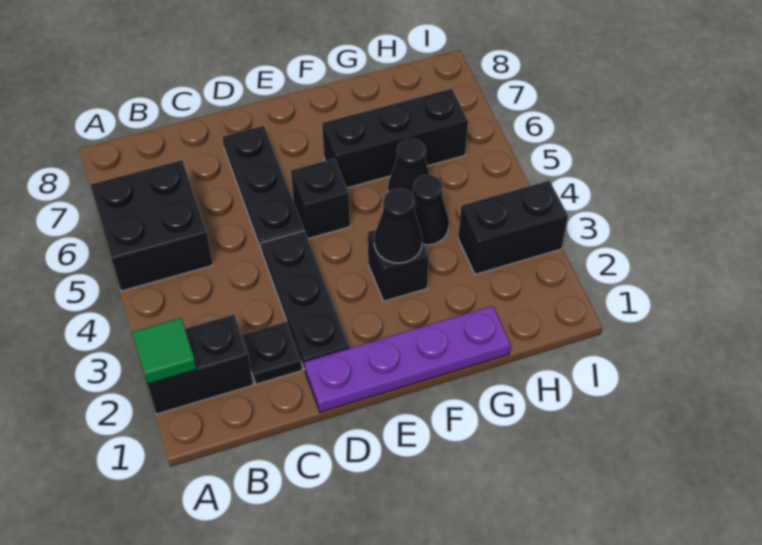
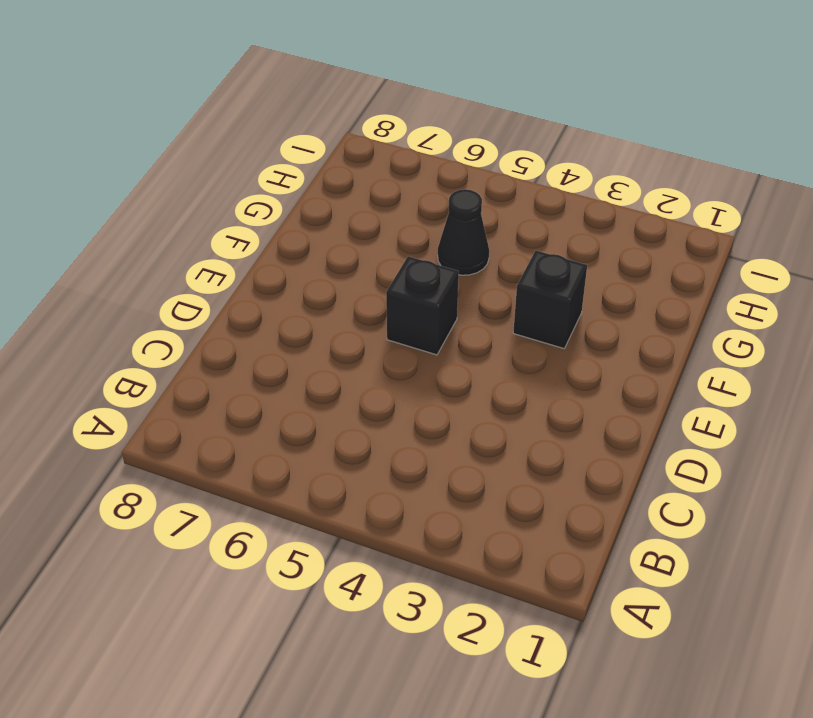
none -> black 1x2 brick [147,315,253,414]
none -> black 2x2 brick [90,160,213,291]
none -> black 1x1 plate [242,322,302,384]

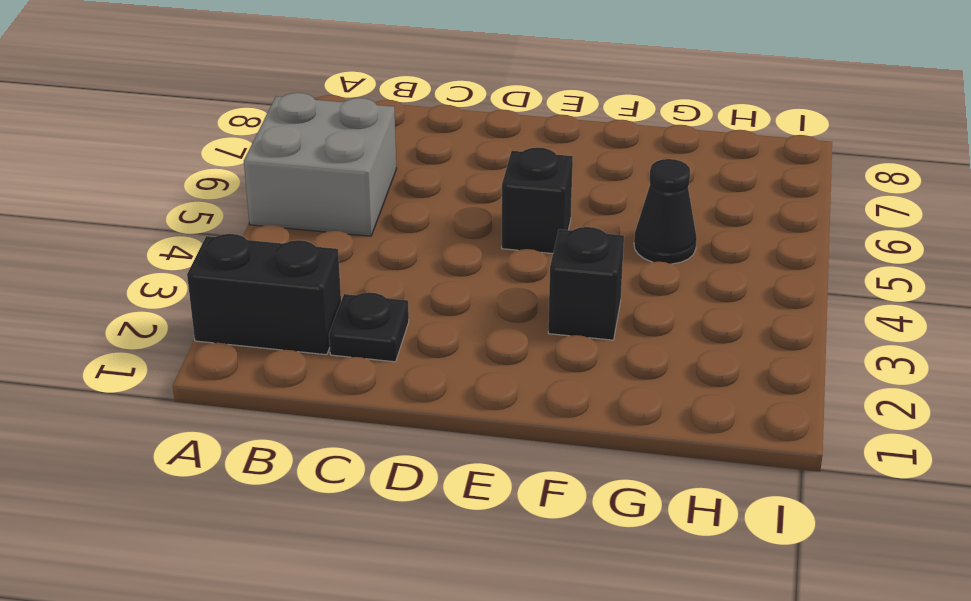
grey 2x2 brick [244,93,397,236] -> black 2x2 brick [90,160,213,291]
none -> purple 1x4 plate [304,306,511,412]
none -> black 1x3 plate [261,231,350,370]
none -> black 1x3 plate [222,126,304,251]

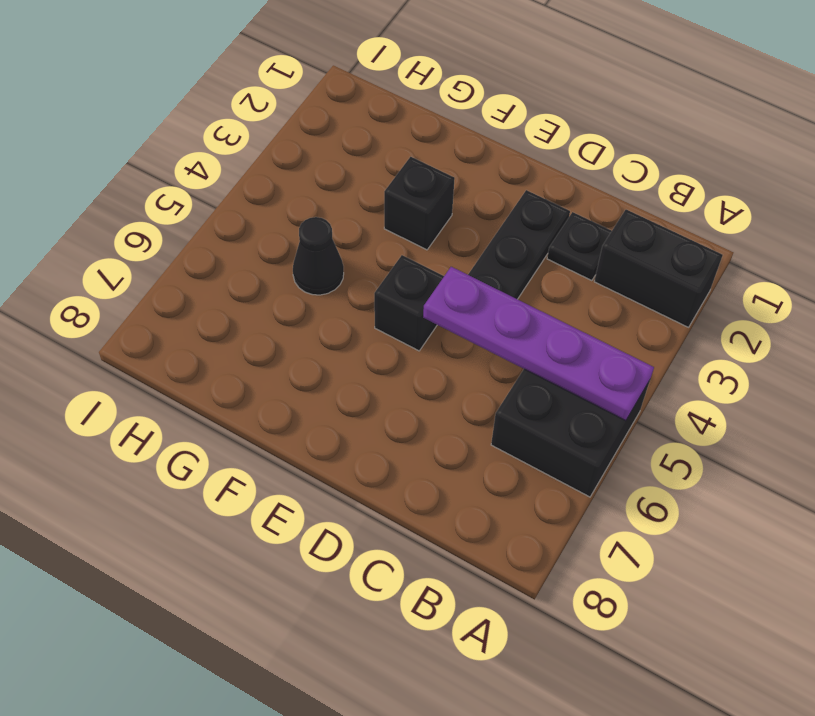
purple 1x4 plate [423,267,654,421] -> purple 1x4 plate moved to [304,306,511,412]
none -> black 1x3 plate [222,126,304,251]
none -> black 1x3 brick [322,89,468,188]
none -> black 1x1 cone [413,175,449,245]

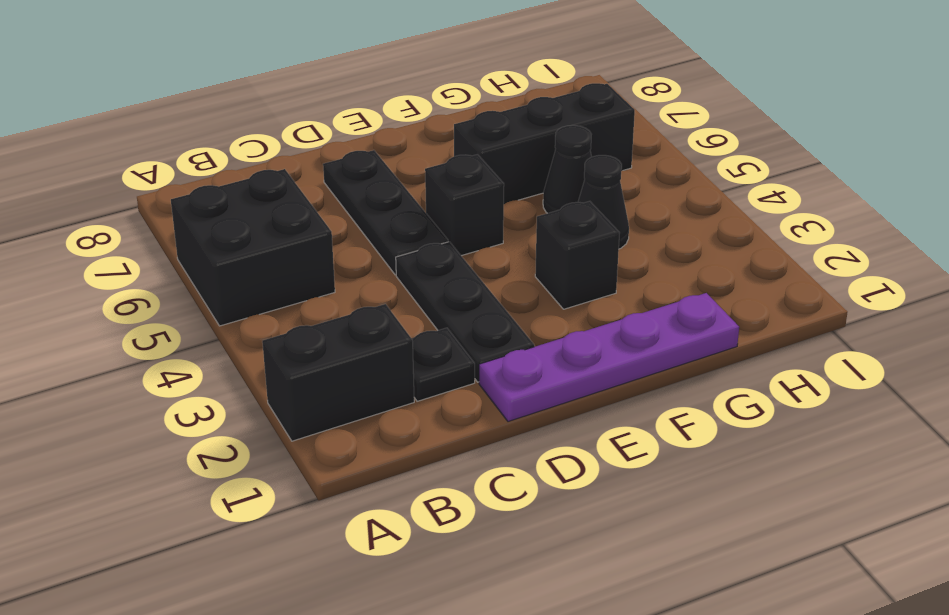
none -> black 1x2 brick [458,180,568,274]
none -> green 1x1 tile [132,318,197,384]
none -> black 1x1 cone [374,189,422,263]

